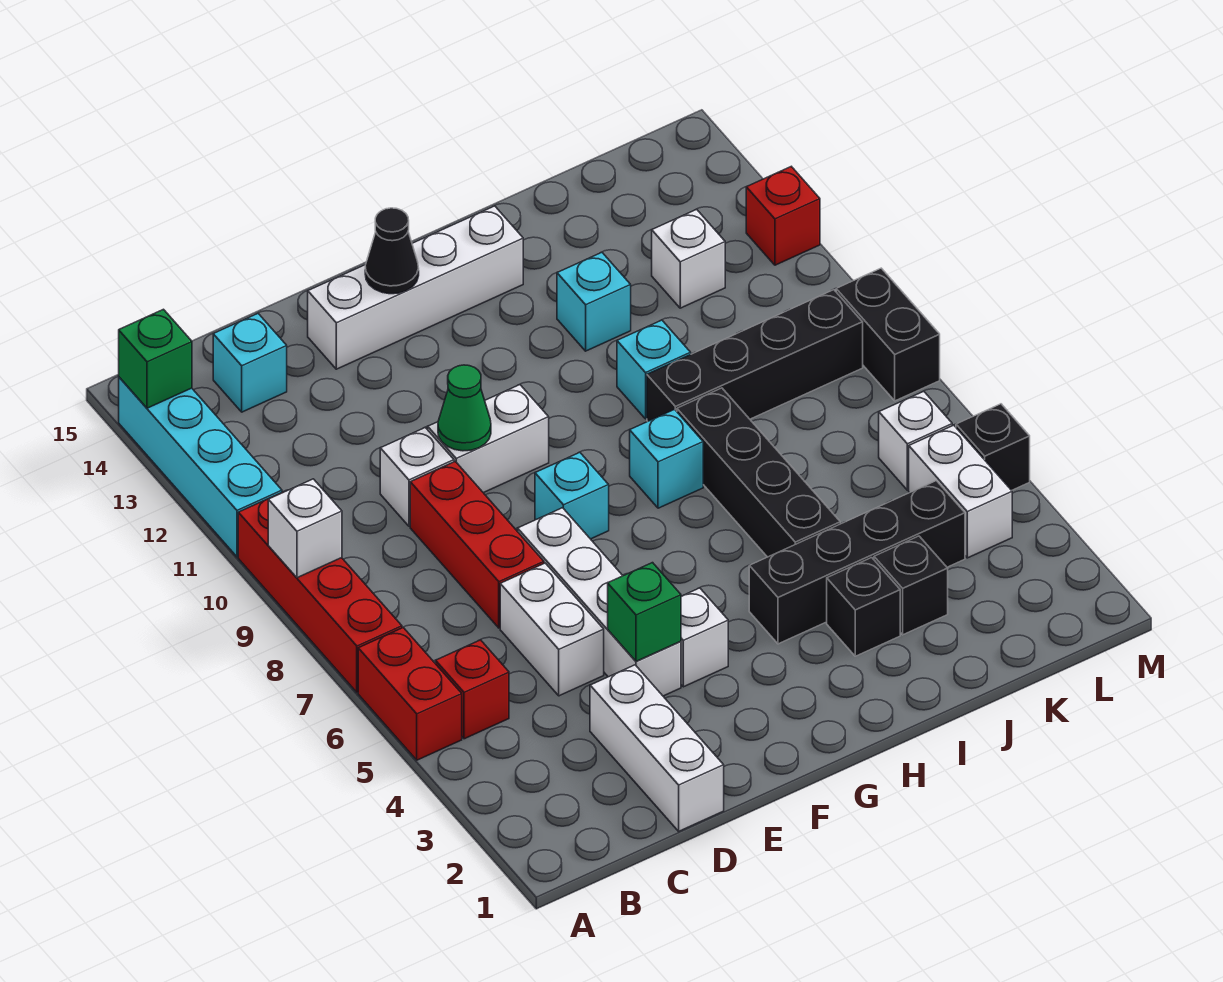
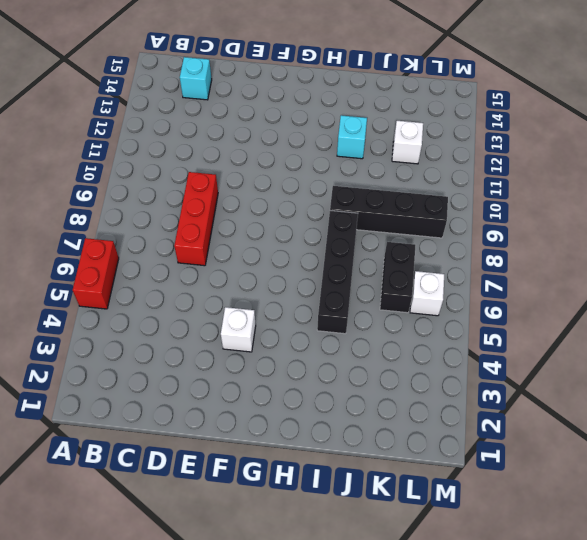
black 1x2 brick [380,242,415,313] -> black 1x2 brick moved to [836,268,940,401]
none -> red 1x4 brick [238,492,402,692]
none -> cyan 1x4 brick [119,377,282,557]
none -> red 1x1 brick [436,640,509,739]
none -> white 1x3 brick [590,665,724,831]

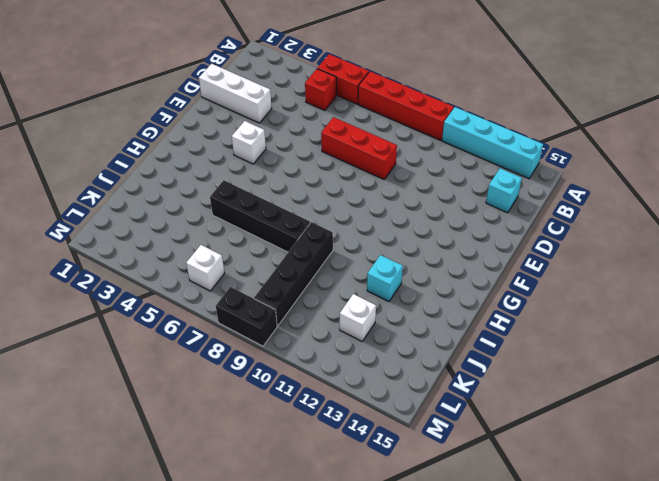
none -> white 1x2 brick [500,563,604,696]
none -> white 1x1 brick [380,428,454,526]
none -> white 1x4 brick [518,508,681,696]
none -> white 1x2 brick [428,385,549,493]

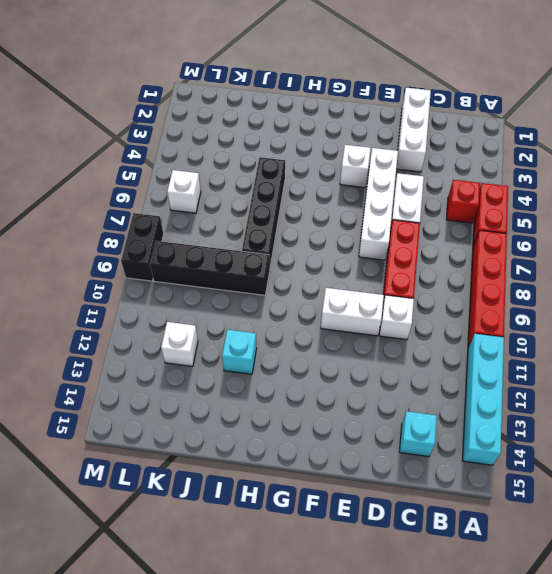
none -> white 1x4 brick [308,206,523,369]
none -> cyan 1x1 brick [535,452,609,539]
none -> black 1x4 brick [749,481,965,644]
none -> cyan 1x1 brick [630,410,703,508]

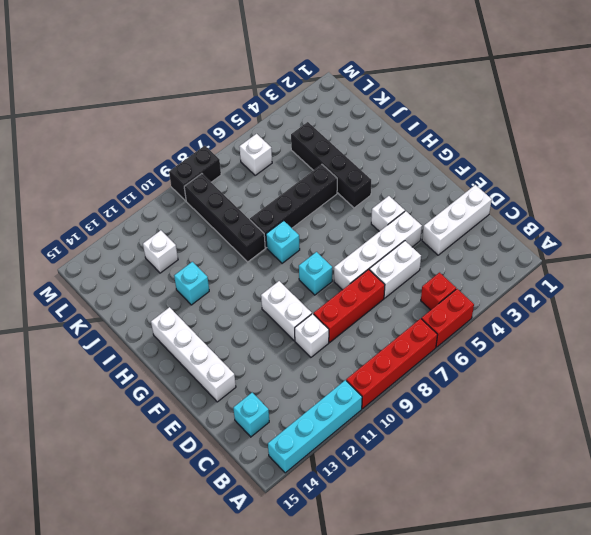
none -> black 1x1 brick [827,558,900,656]
none -> cyan 1x1 brick [617,320,691,419]
none -> black 1x1 brick [874,536,948,635]
none -> white 1x2 brick [909,425,1012,558]

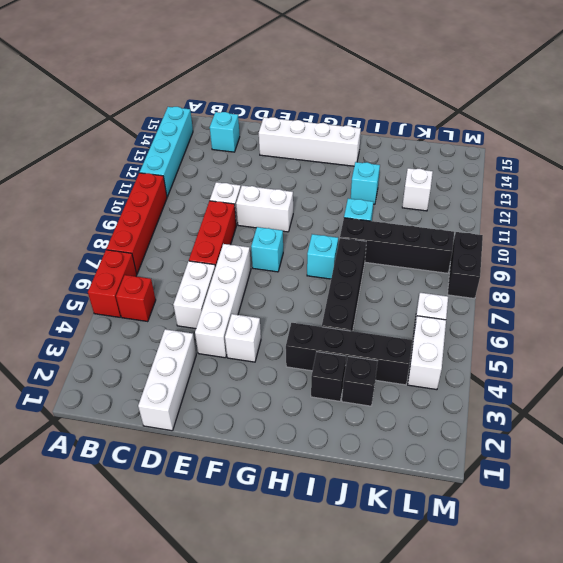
none -> black 1x1 brick [956,404,1030,490]
none -> red 1x1 brick [746,167,820,265]
none -> white 1x1 brick [268,479,342,578]
none -> green 1x1 brick [119,309,192,408]

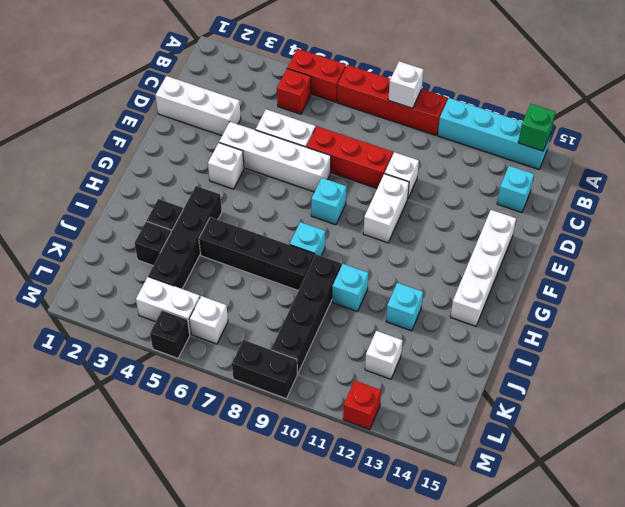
none -> green 1x1 brick [608,563,681,661]
none -> green 1x1 cone [438,365,491,451]
none -> black 1x1 cone [365,208,419,294]

